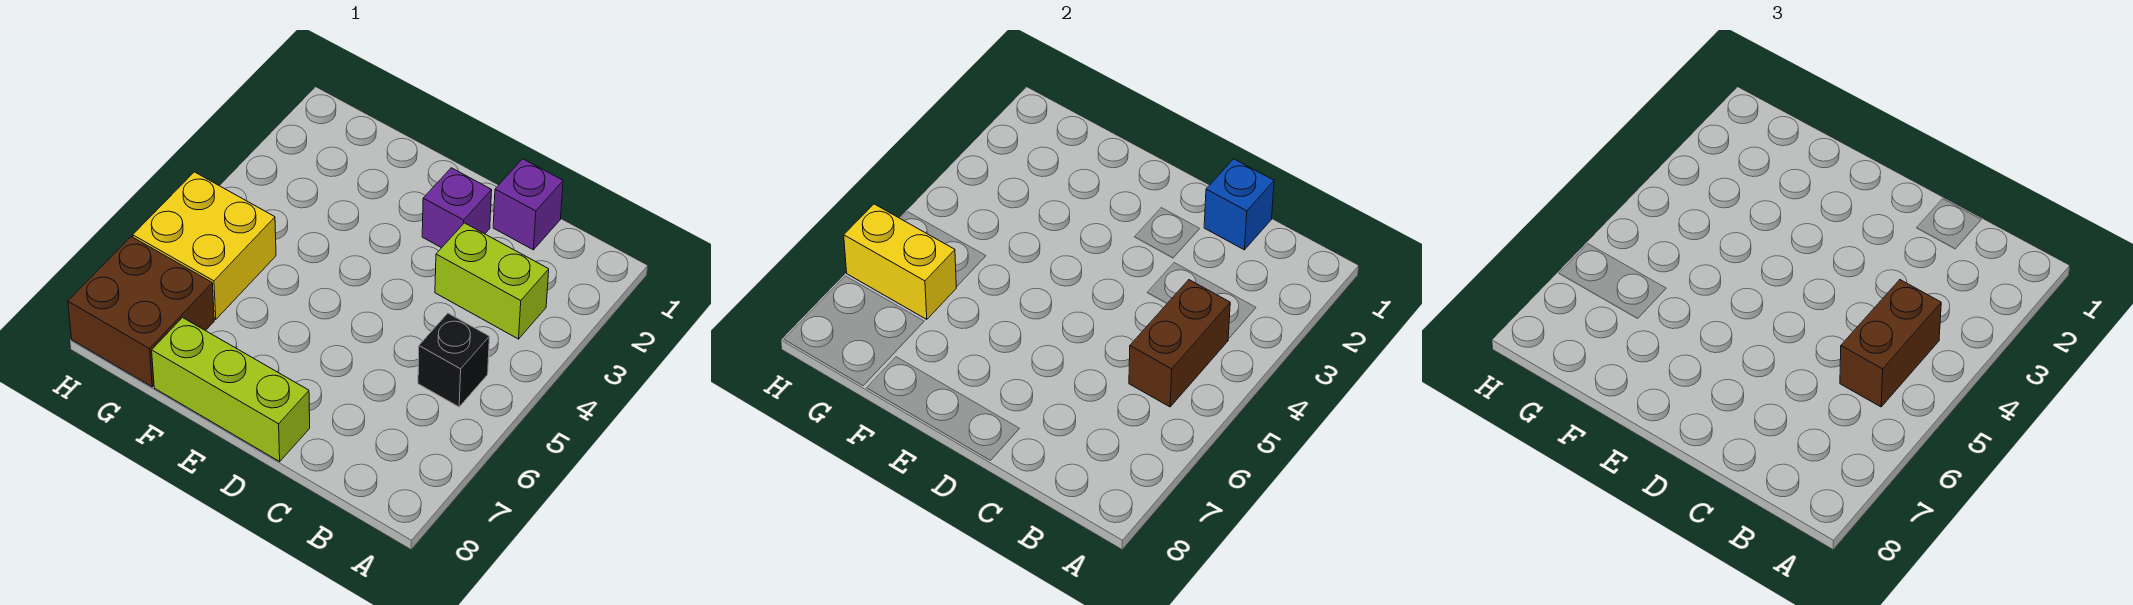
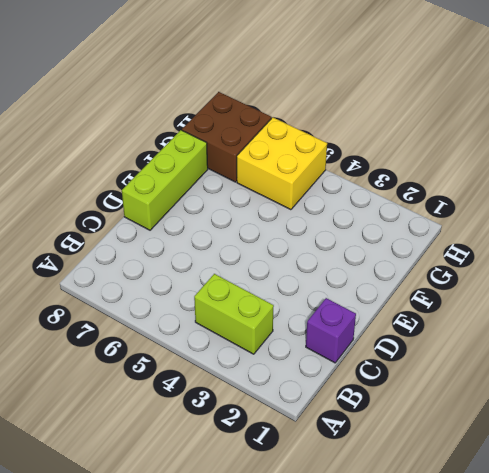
lime 1x2 brick [194,274,274,354] -> lime 1x2 brick turned to [435,223,549,339]
none -> black 1x1 brick [418,313,489,407]
none -> purple 1x1 brick [422,168,492,248]

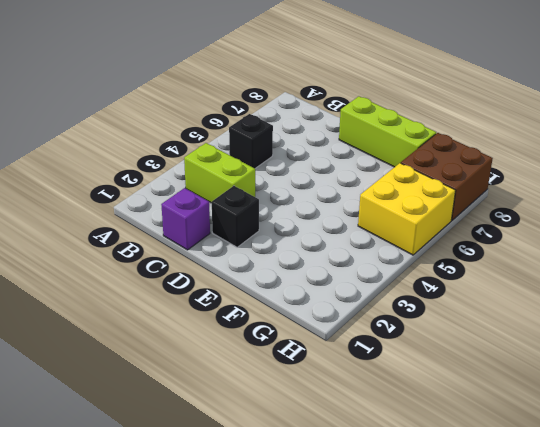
black 1x1 brick [212,186,259,247] -> purple 1x1 brick [422,168,492,248]
none -> brown 1x2 brick [1129,280,1230,407]
none -> blue 1x1 brick [1204,159,1274,250]

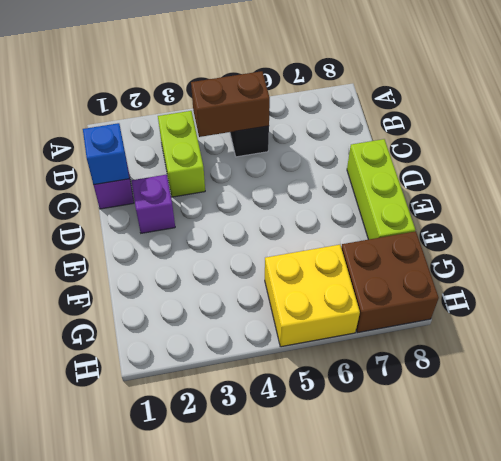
none -> yellow 1x2 brick [844,204,956,319]
none -> brown 1x2 brick [1840,280,1941,407]

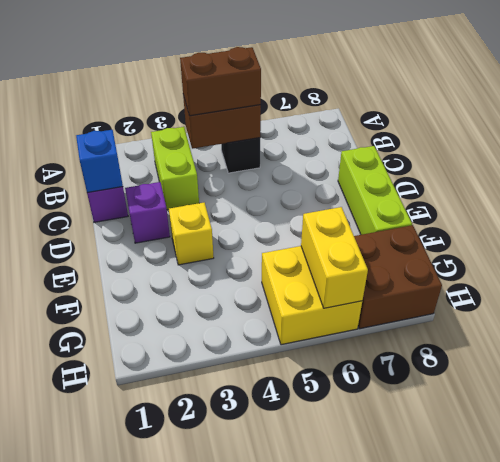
yellow 1x1 brick [169,203,214,265] -> none

